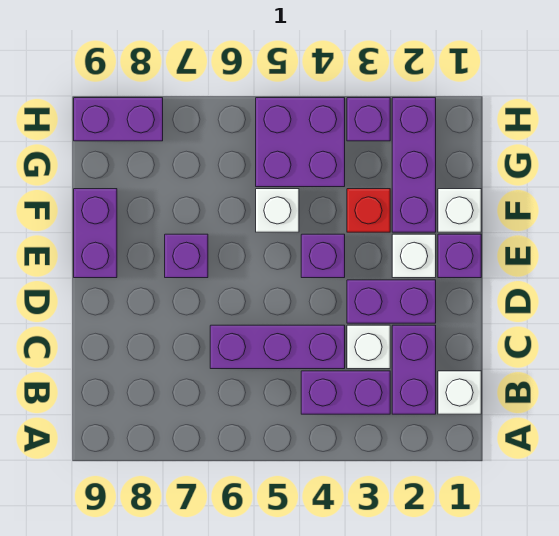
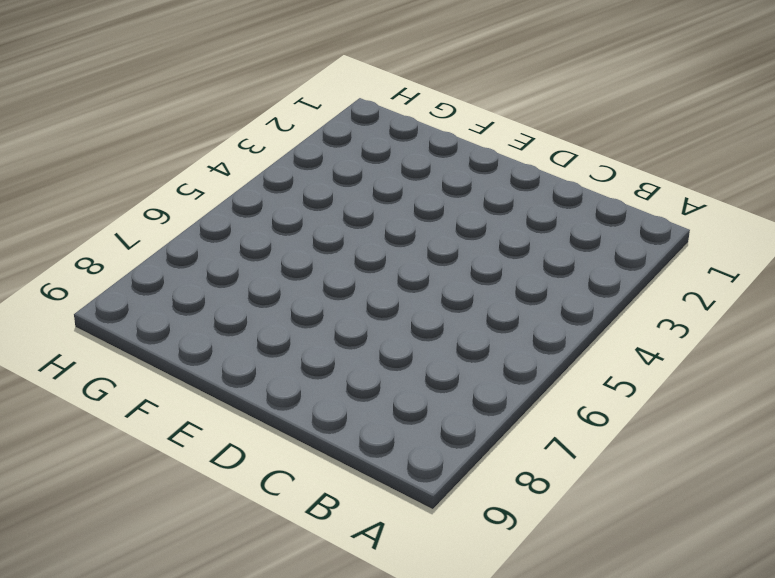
none -> white 1x1 brick [438,371,481,414]
none -> purple 1x2 brick [392,325,436,414]
none -> purple 1x2 brick [301,371,390,414]

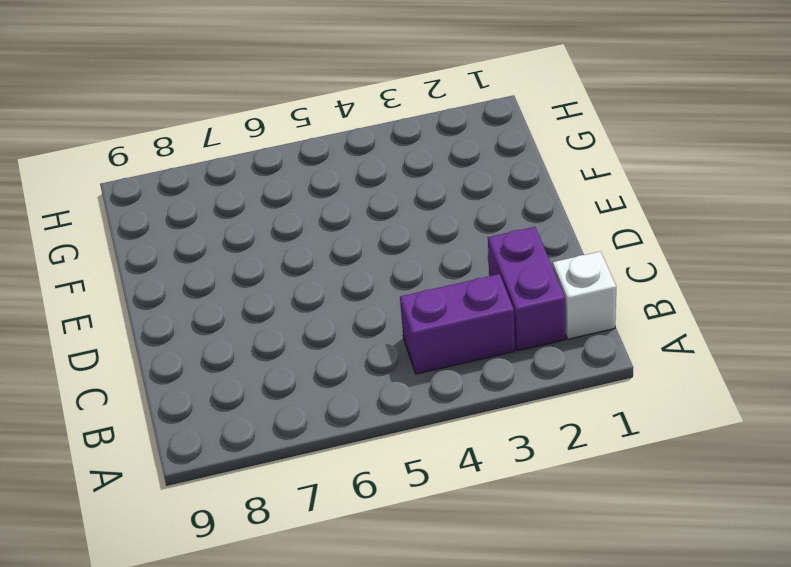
none -> white 1x1 brick [347,325,390,369]
none -> purple 1x3 brick [210,325,345,369]
none -> purple 1x2 brick [347,280,436,323]

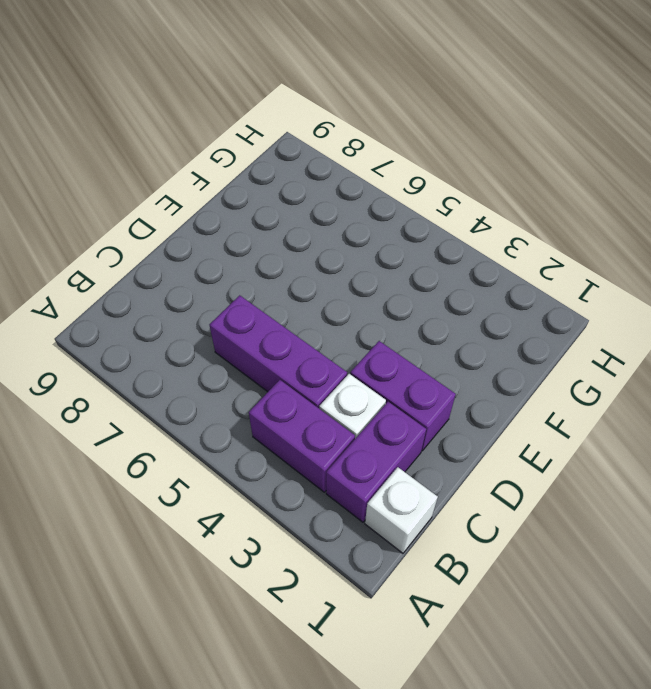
none -> purple 1x1 brick [438,234,481,278]
none -> white 1x1 brick [392,234,436,278]
none -> purple 1x1 brick [301,234,345,278]

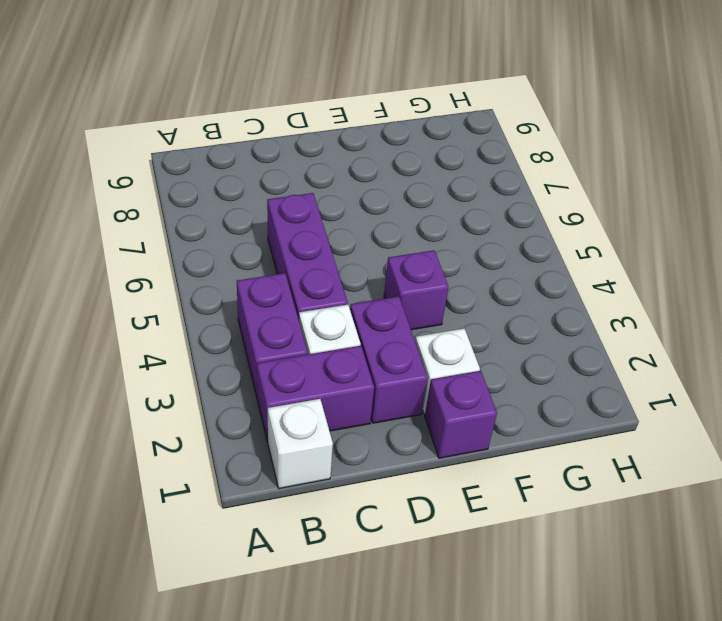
none -> purple 1x1 brick [165,234,208,278]
none -> purple 1x2 brick [74,189,117,278]
none -> white 1x1 brick [438,189,481,232]

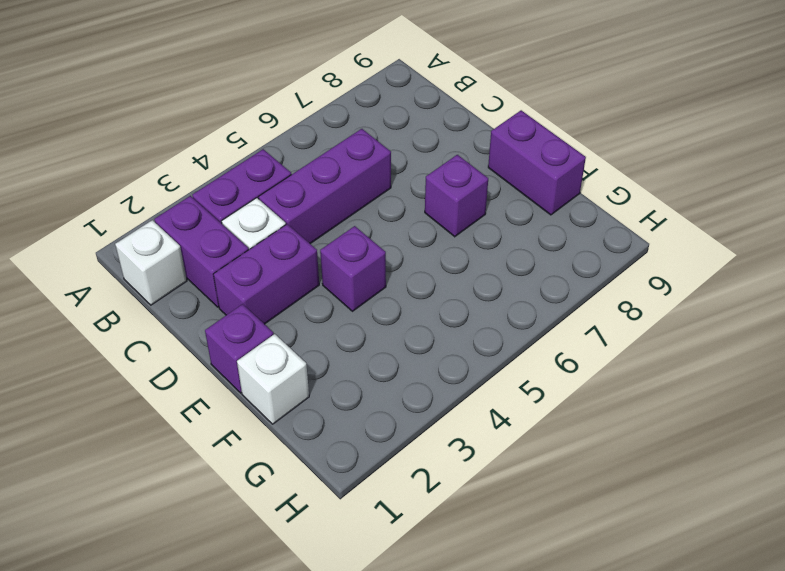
none -> white 1x1 brick [392,234,436,278]
none -> purple 1x3 brick [392,98,436,232]
none -> red 1x1 brick [347,189,390,232]

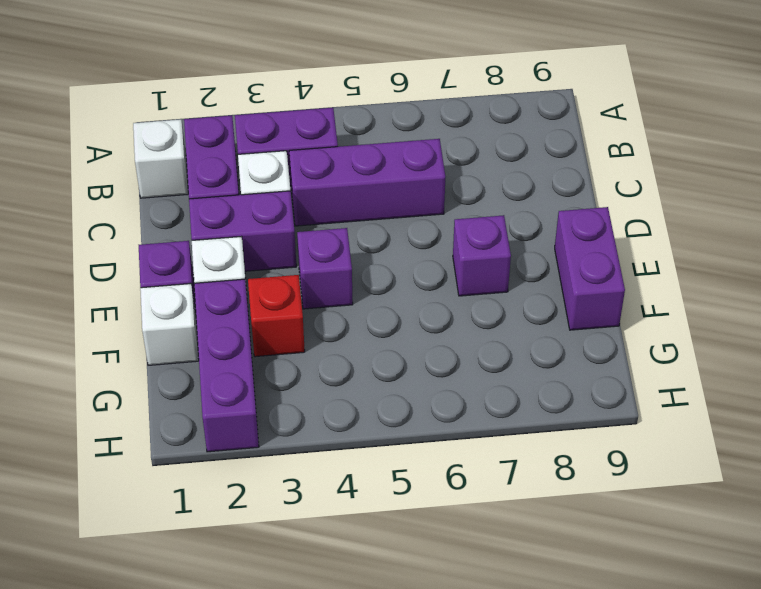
none -> white 1x1 brick [256,189,299,232]
none -> purple 2x2 brick [256,98,345,187]
none -> purple 1x1 brick [347,98,390,141]

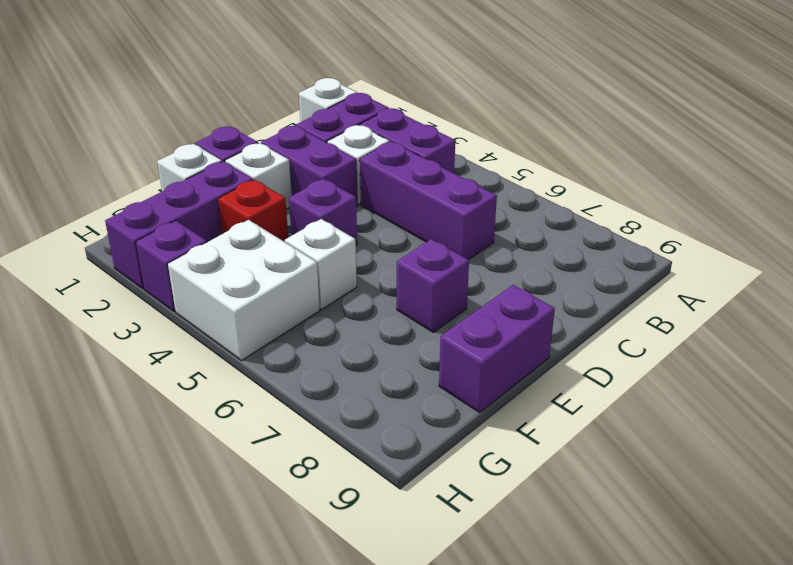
white 2x2 brick [168,220,320,361] -> purple 2x2 brick [256,98,345,187]
none -> purple 1x2 brick [74,98,163,141]

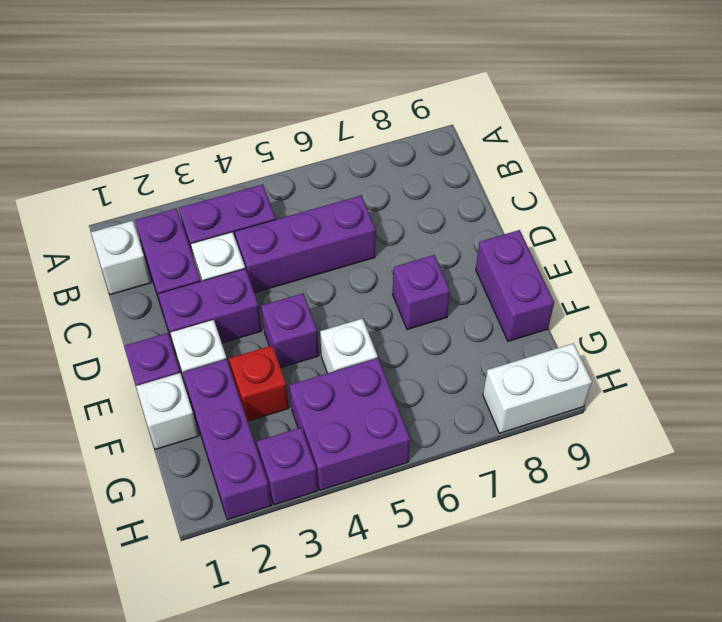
white 1x2 brick [483,343,592,433] -> purple 1x2 brick [74,98,163,141]

